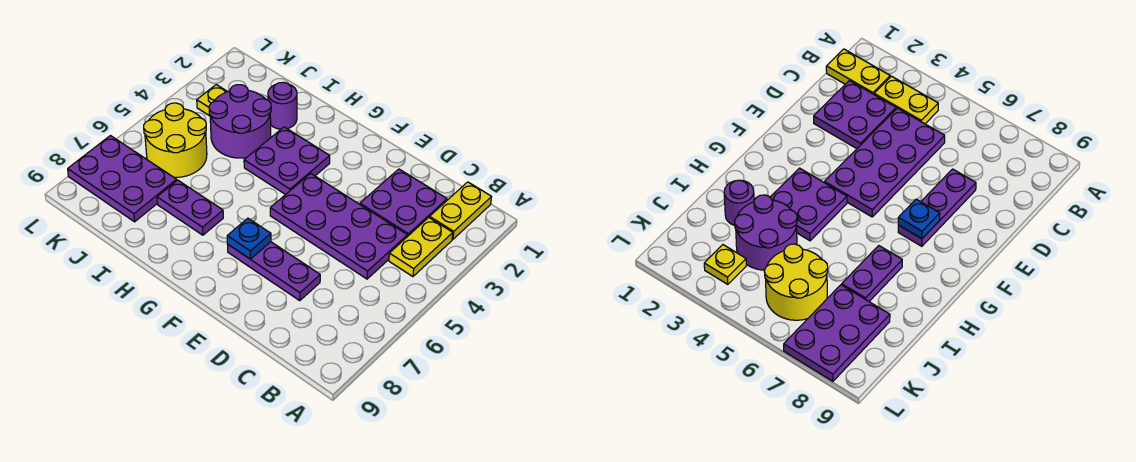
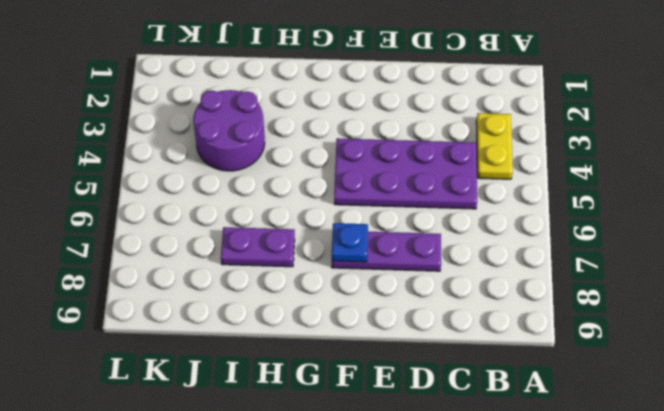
none -> yellow 1x2 plate [430,182,492,239]
none -> purple 2x2 plate [360,169,447,237]
none -> purple 2x2 plate [244,127,330,195]

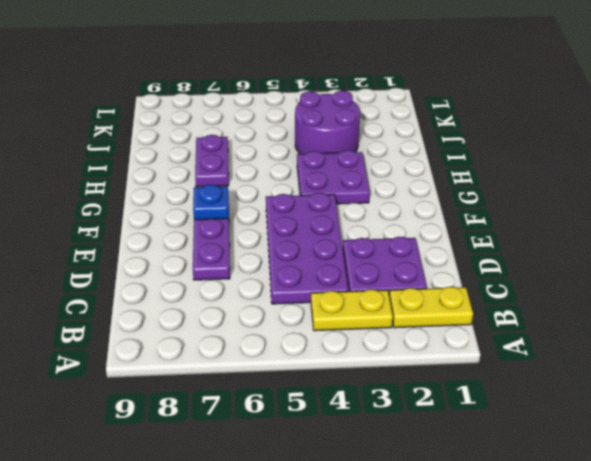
none -> purple 1x1 round brick [268,82,297,129]
none -> yellow 2x2 round brick [144,103,207,177]
none -> purple 2x3 plate [68,136,177,222]

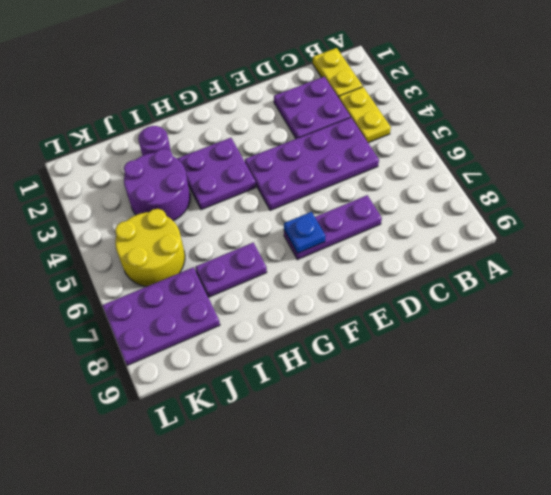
none -> yellow 1x1 plate [197,85,227,116]

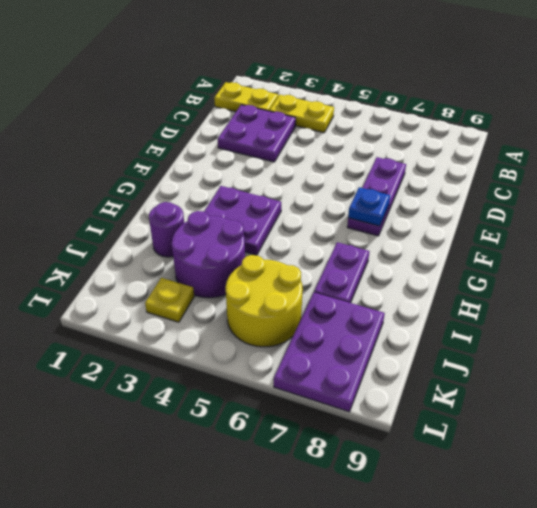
none -> purple 2x4 plate [270,173,407,279]

